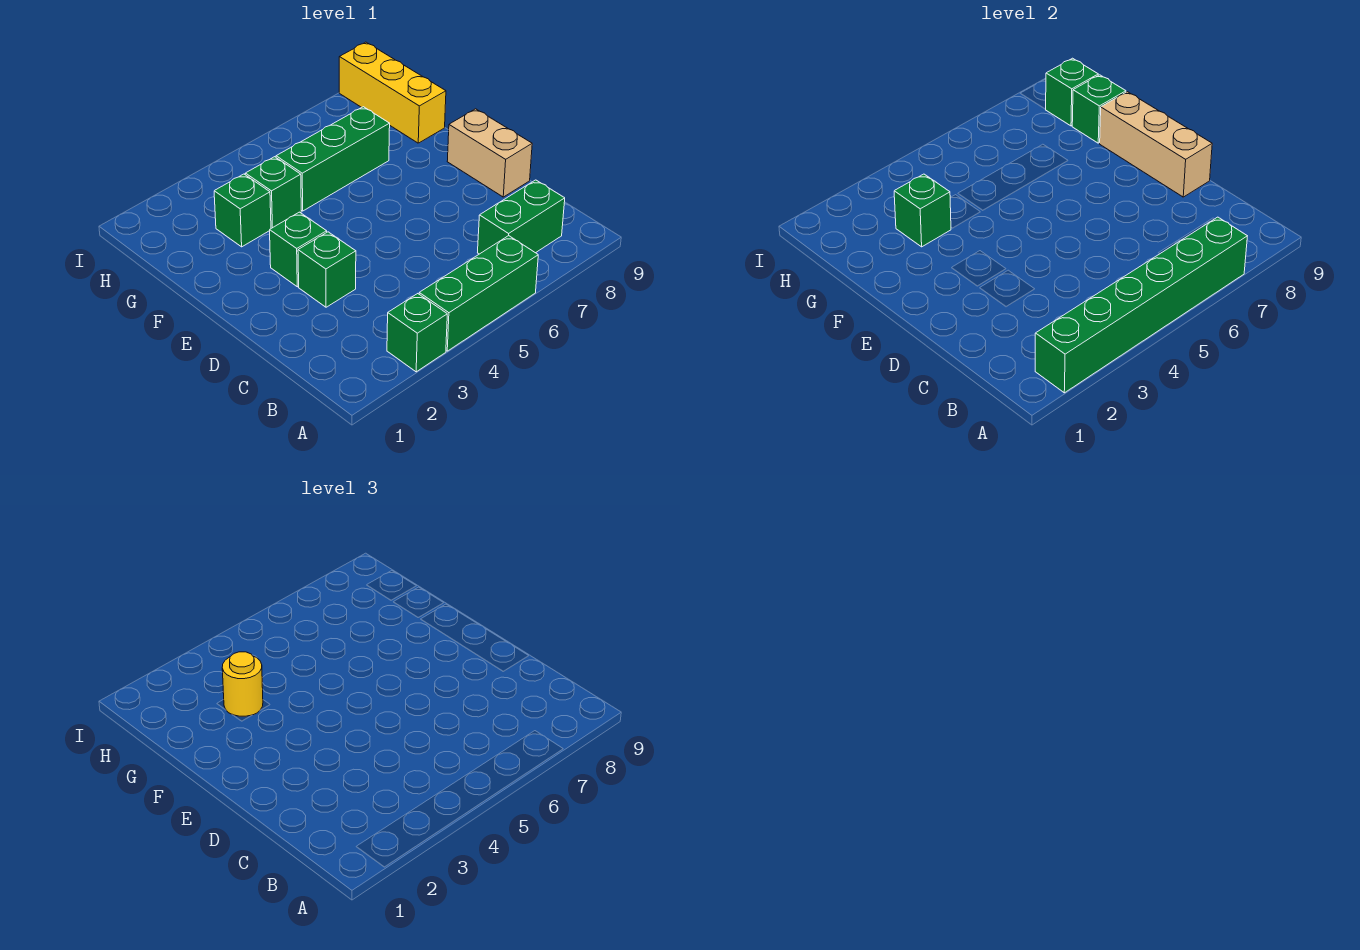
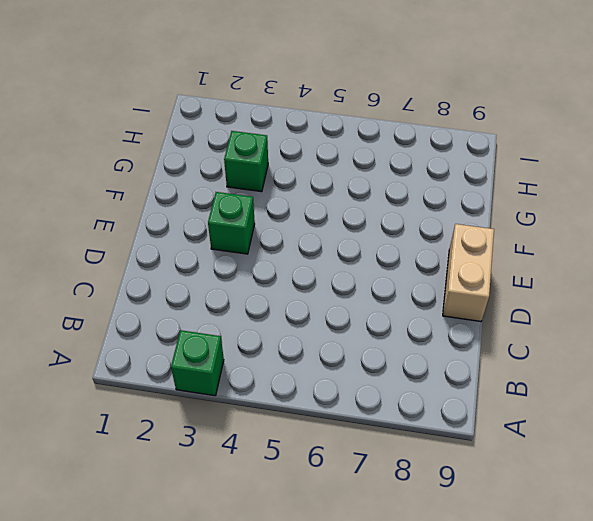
none -> green 1x3 brick [419,236,538,351]
none -> green 1x2 brick [478,180,565,254]
none -> green 1x1 brick [298,232,356,307]

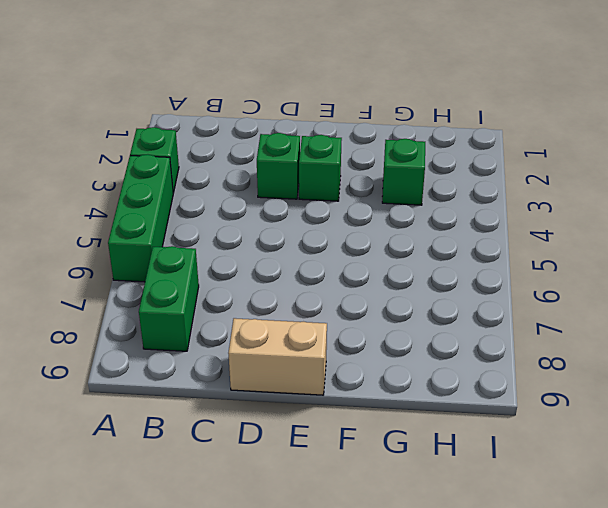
none -> green 1x1 brick [245,157,301,228]
none -> green 1x3 brick [276,107,390,211]
none -> yellow 1x3 brick [339,42,446,143]

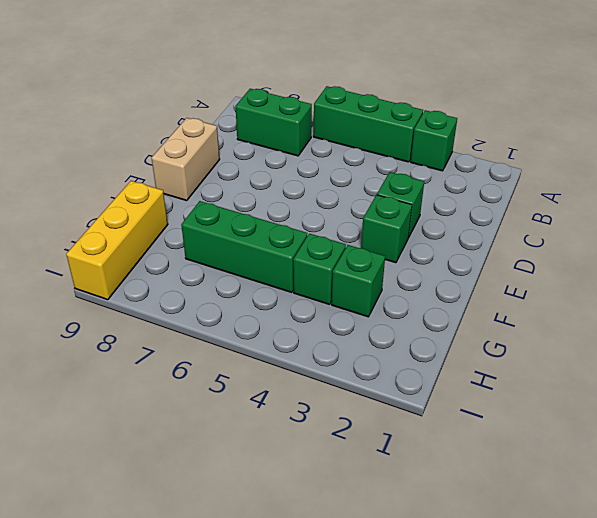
none -> green 1x6 brick [1035,217,1247,393]
none -> tan 1x3 brick [1100,92,1212,197]
none -> green 1x1 brick [894,174,951,247]

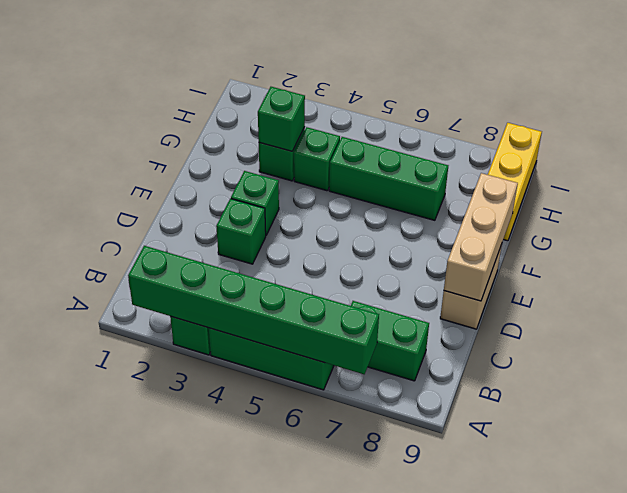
none -> green 1x1 brick [1072,75,1126,143]
none -> green 1x1 brick [1046,58,1098,126]
none -> yellow 1x1 round brick [222,652,263,716]

